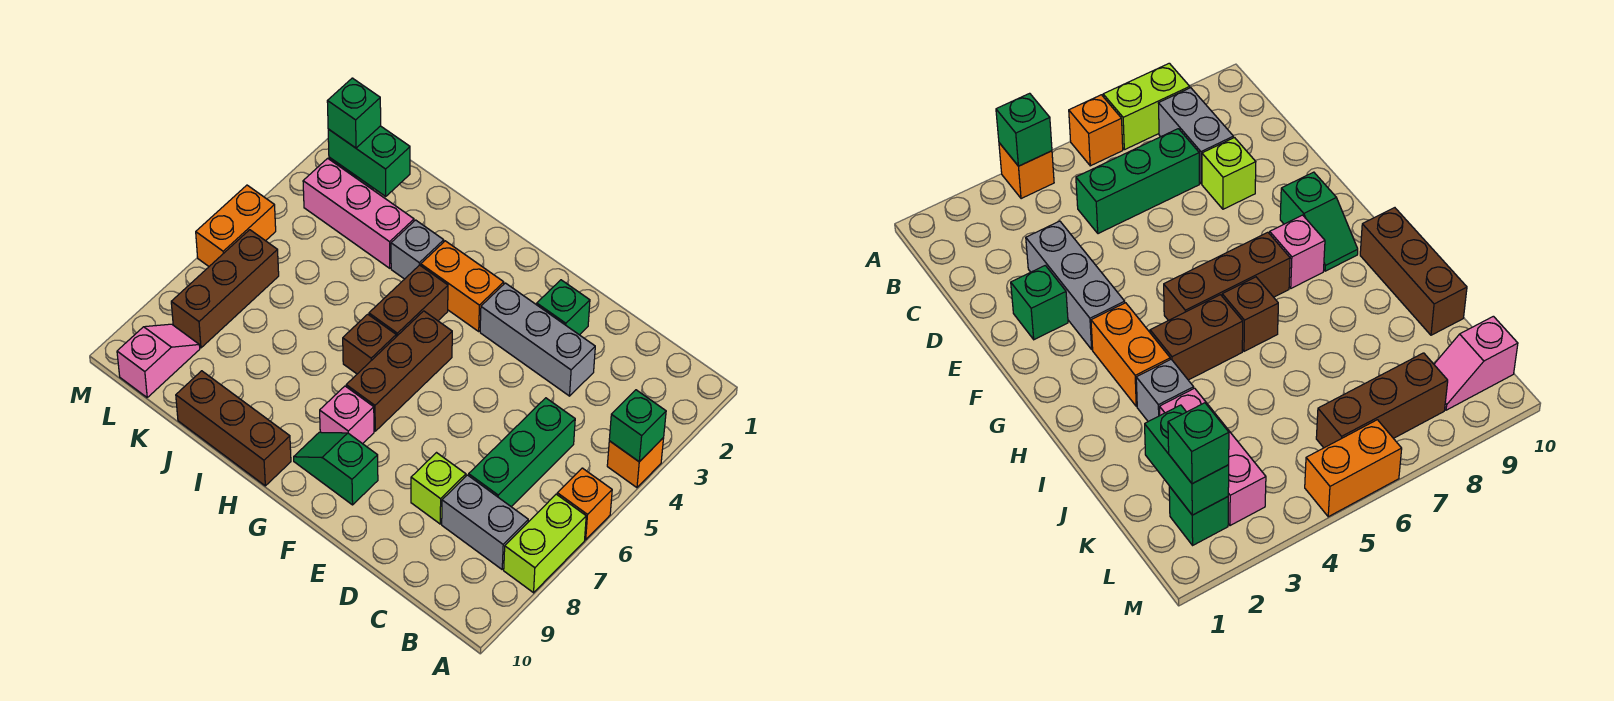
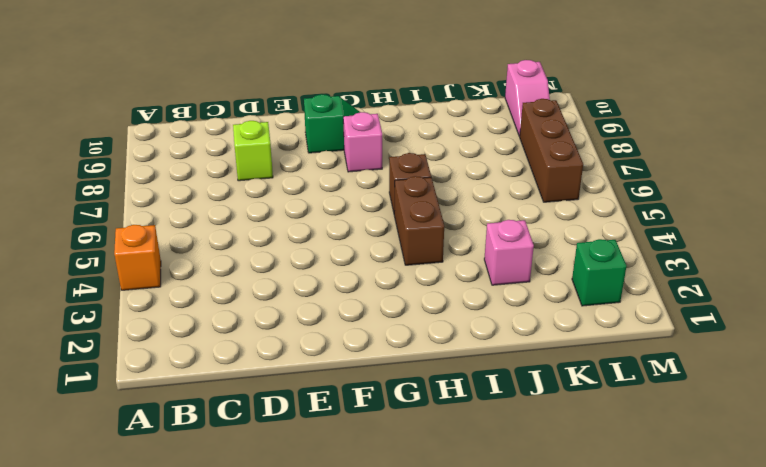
pink 1x1 brick [484,220,534,285] -> pink 1x3 brick [303,158,414,268]
none -> orange 1x1 brick [557,468,612,540]
none -> lime 1x2 brick [504,494,586,593]
none -> grey 1x2 brick [442,475,528,569]

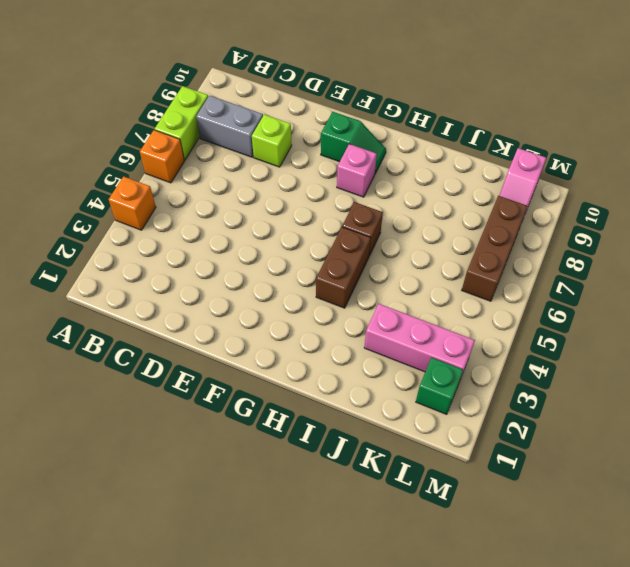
none -> green 1x3 brick [469,398,575,507]
none -> grey 1x3 brick [480,283,595,396]
none -> green 1x1 brick [537,280,590,335]

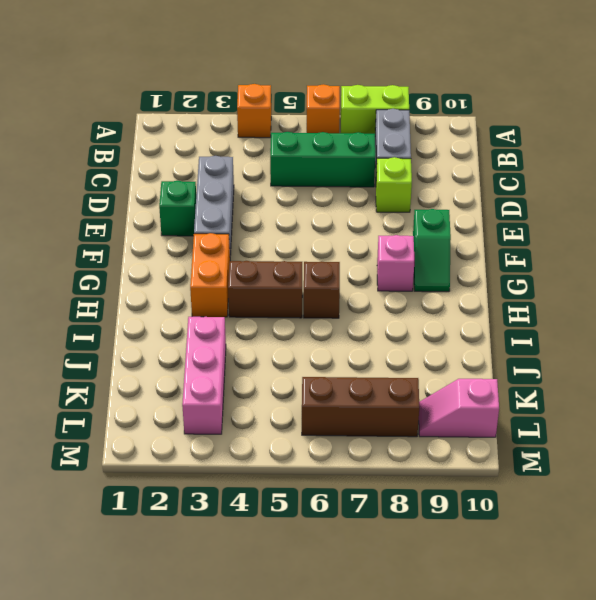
none -> brown 1x3 brick [346,311,452,431]
none -> brown 1x3 brick [176,371,291,486]
none -> grey 1x1 brick [391,220,444,279]

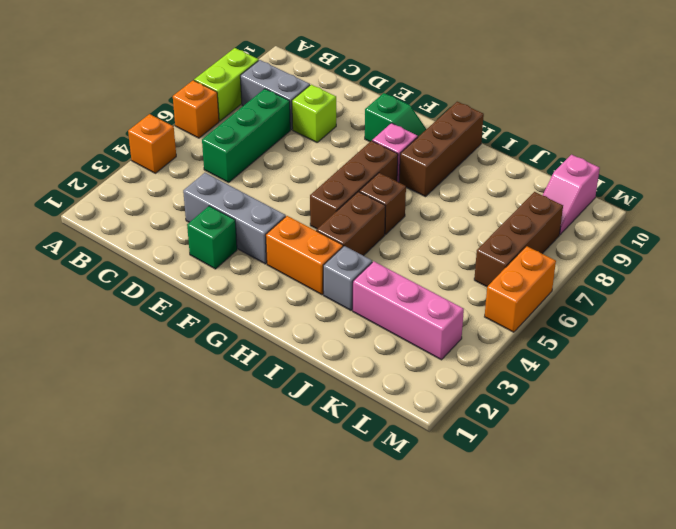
brown 1x3 brick [399,102,484,197] -> brown 1x3 brick turned to [176,371,291,486]
none -> green 1x1 brick [1169,486,1228,545]
none -> green 1x1 brick [609,390,666,462]
none -> green 1x2 brick [328,126,410,196]

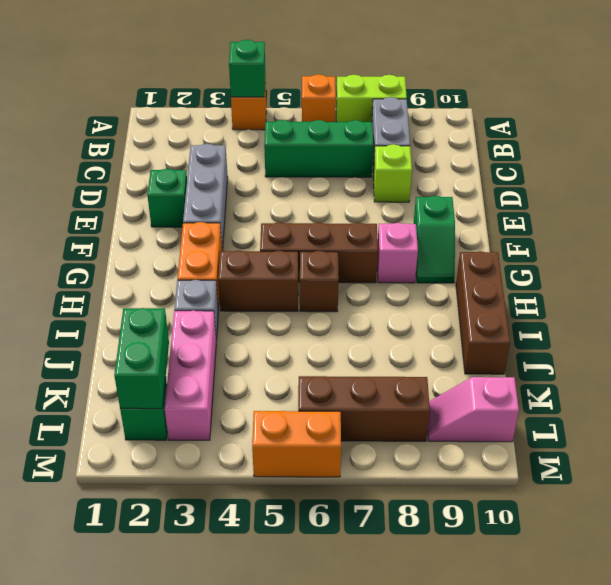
none -> green 1x1 brick [327,78,381,148]

